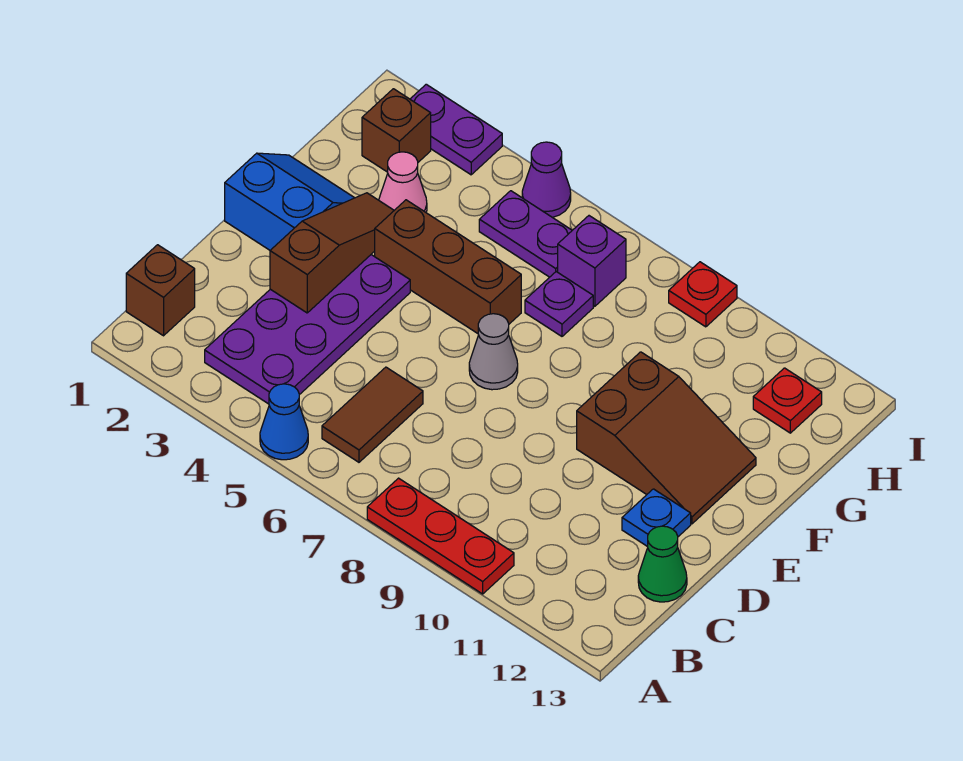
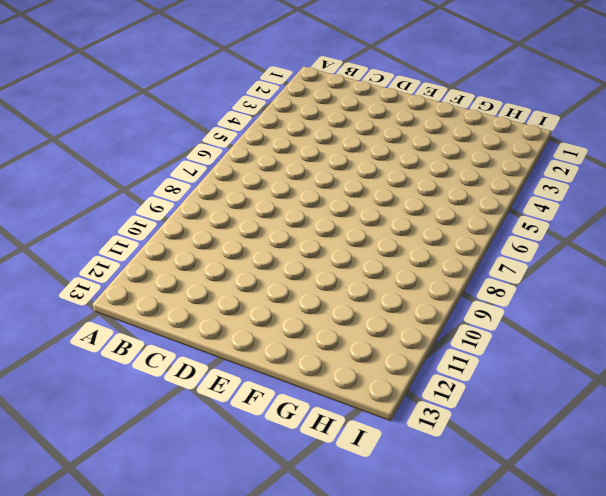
none -> blue 1x1 cone [260,384,308,460]
none -> red 1x3 plate [367,478,514,594]
none -> brown 1x1 brick [126,245,195,336]

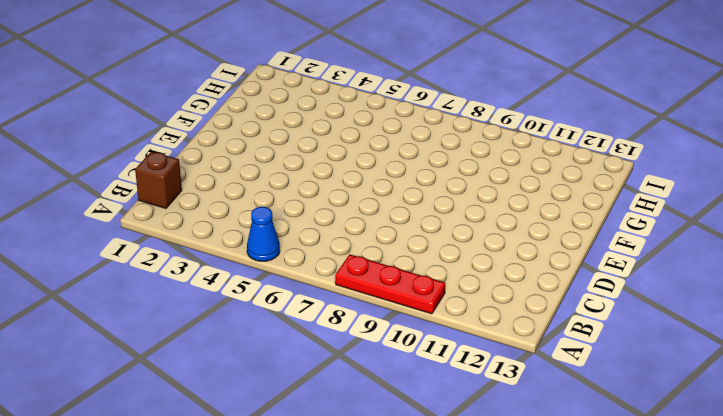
none -> purple 2x4 plate [205,255,410,404]
none -> brown 1x2 tile [322,367,423,462]
none -> green 1x1 cone [638,526,687,602]

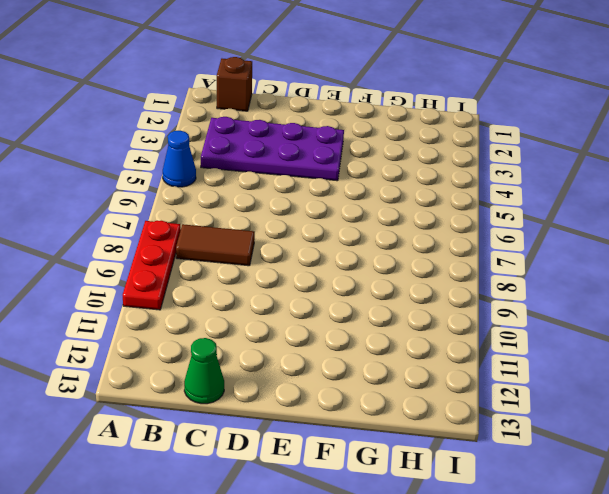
brown 1x2 tile [176,224,255,266] -> brown 1x2 tile moved to [322,367,423,462]
none -> blue 1x1 plate [622,489,691,547]
none -> blue 2x2 slope [225,153,354,250]
none -> grey 1x1 cone [469,314,518,390]

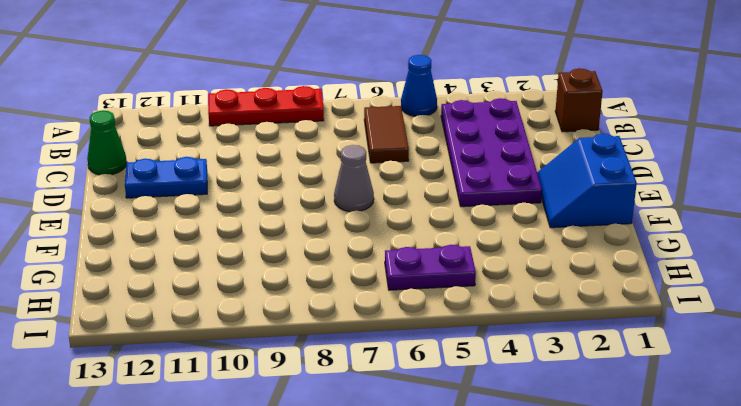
blue 1x2 plate [125,157,207,198] -> blue 1x1 plate [622,489,691,547]
blue 2x2 slope [537,134,637,228] -> blue 2x2 slope turned to [225,153,354,250]
none -> brown 2x3 slope [577,352,756,524]
none -> brown 1x3 brick [375,200,521,333]
none -> pink 1x1 cone [379,152,427,212]

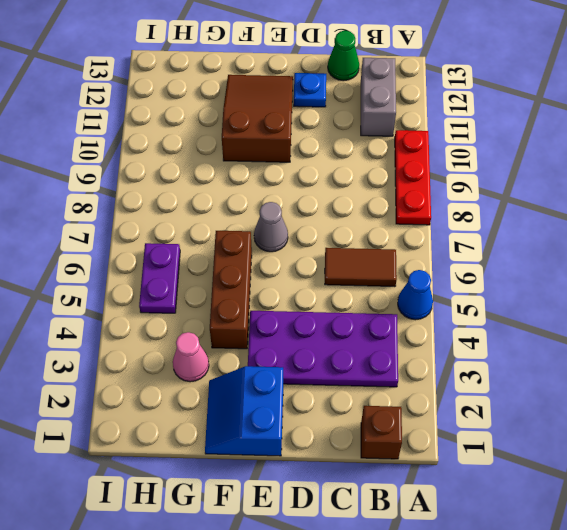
grey 1x2 brick [361,58,396,136] -> none
none -> purple 1x1 plate [525,272,593,336]
none -> brown 1x1 brick [362,89,431,172]
none -> purple 1x1 brick [558,216,626,306]

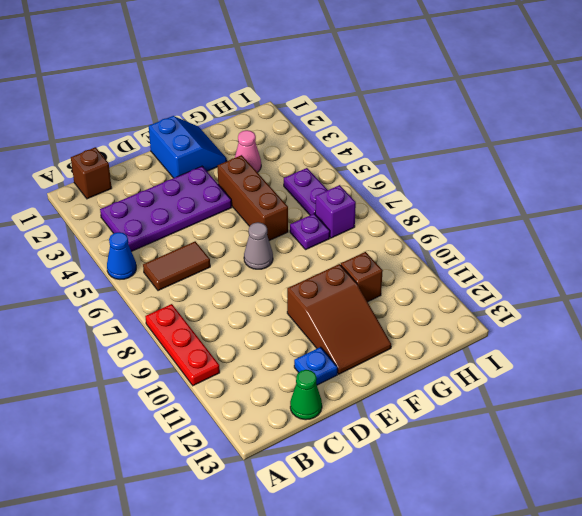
brown 1x1 brick [341,252,383,302] -> brown 1x1 brick moved to [362,89,431,172]
none -> red 1x1 plate [753,368,822,433]
none -> purple 1x2 plate [410,84,502,175]
none -> purple 1x1 cone [522,142,571,217]

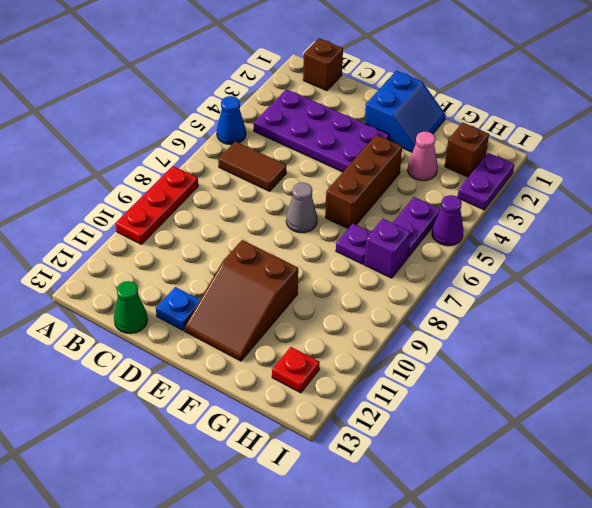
none -> red 1x1 plate [669,262,737,327]
none -> brown 1x3 slope [270,193,394,313]

